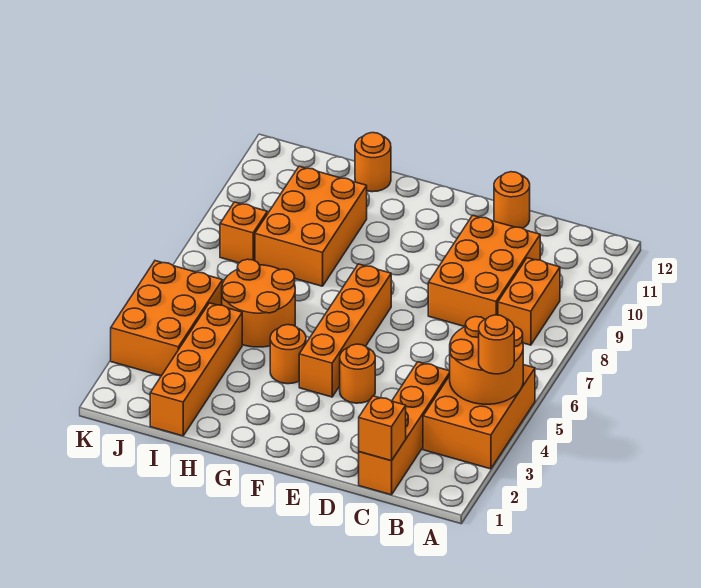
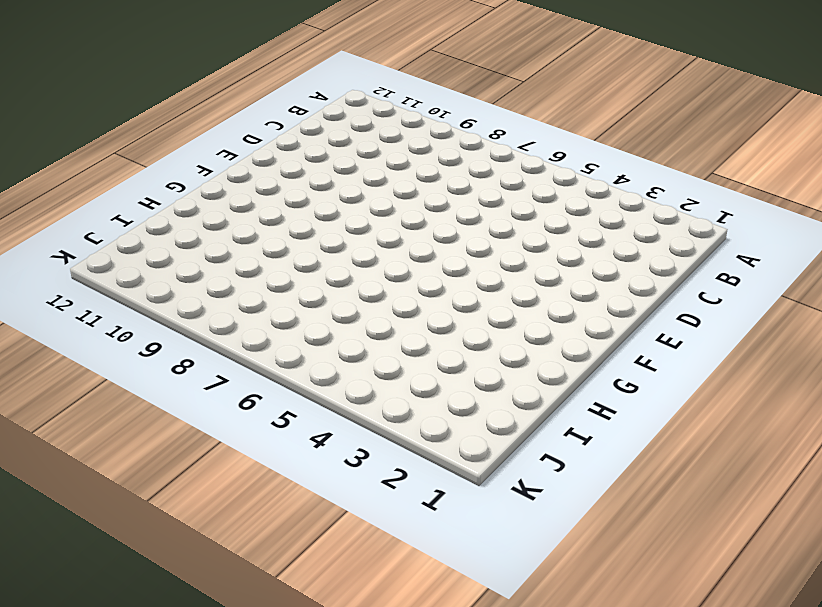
none -> orange 2x3 brick [423,365,535,469]
none -> orange 1x2 brick [498,258,560,345]
none -> orange 1x4 brick [359,362,450,495]

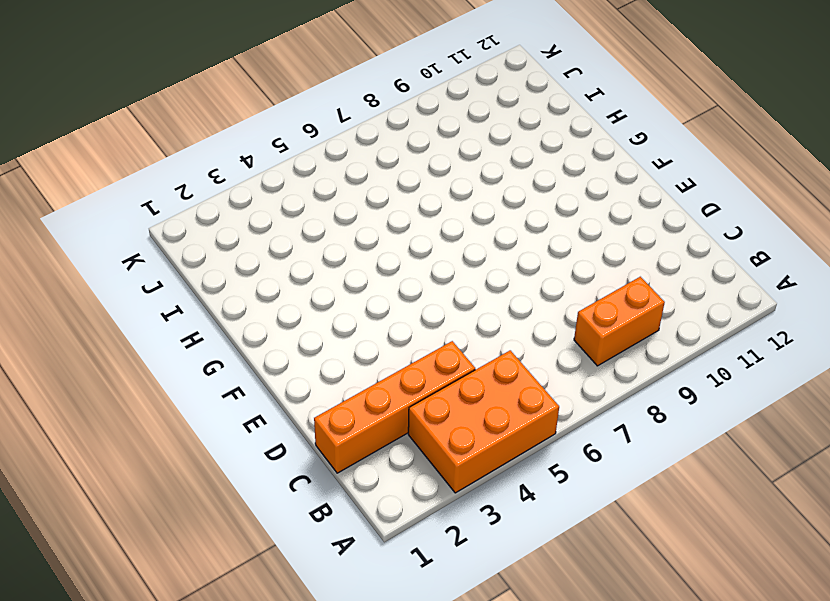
none -> orange 2x3 brick [428,215,540,327]
none -> orange 1x1 round brick [494,172,530,228]
none -> orange 1x1 round brick [340,344,375,403]

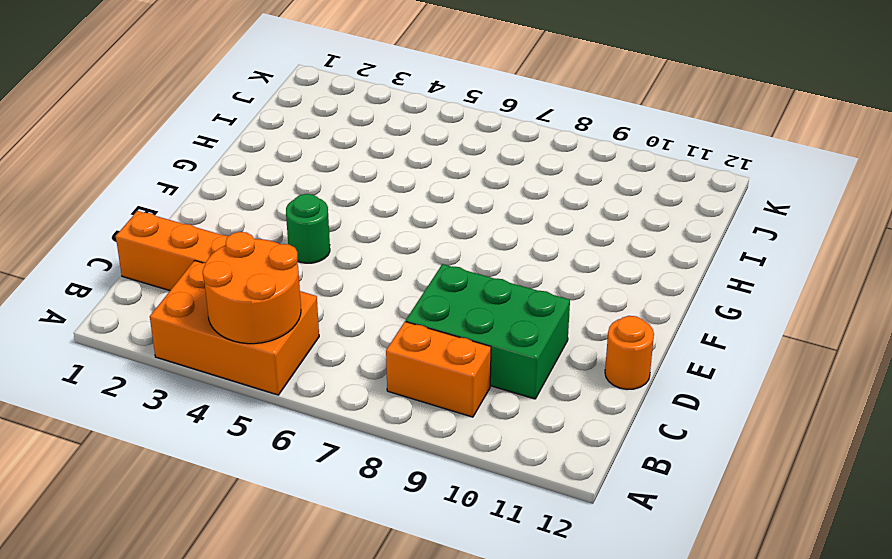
green 2x3 brick [406,264,570,399] -> orange 2x3 brick [428,215,540,327]
green 1x1 round brick [286,194,330,263] -> orange 1x1 round brick [340,344,375,403]
none -> orange 1x4 brick [299,264,391,397]
none -> orange 1x1 round brick [270,325,306,384]
none -> orange 2x2 round brick [222,259,295,347]

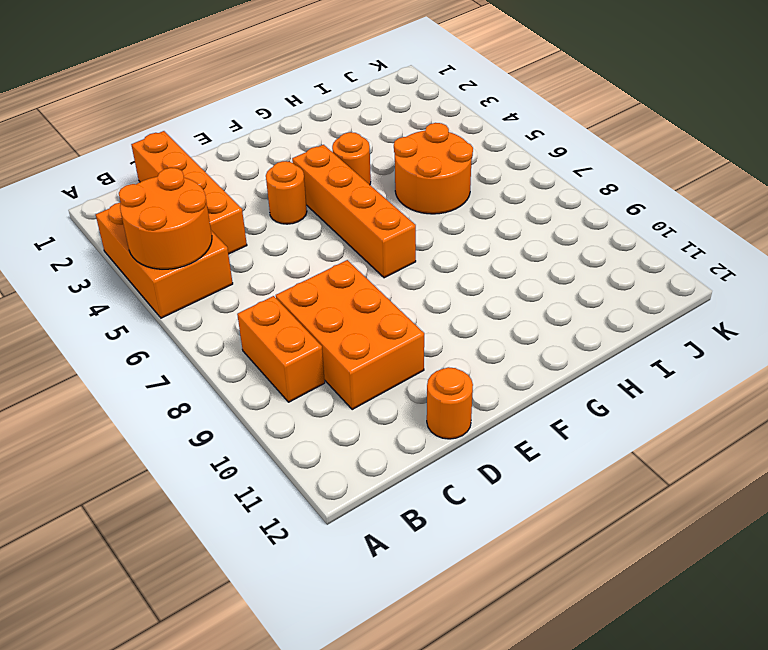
none -> orange 2x3 brick [255,166,367,286]
none -> orange 1x1 round brick [355,133,391,192]
none -> orange 1x4 brick [150,303,242,436]

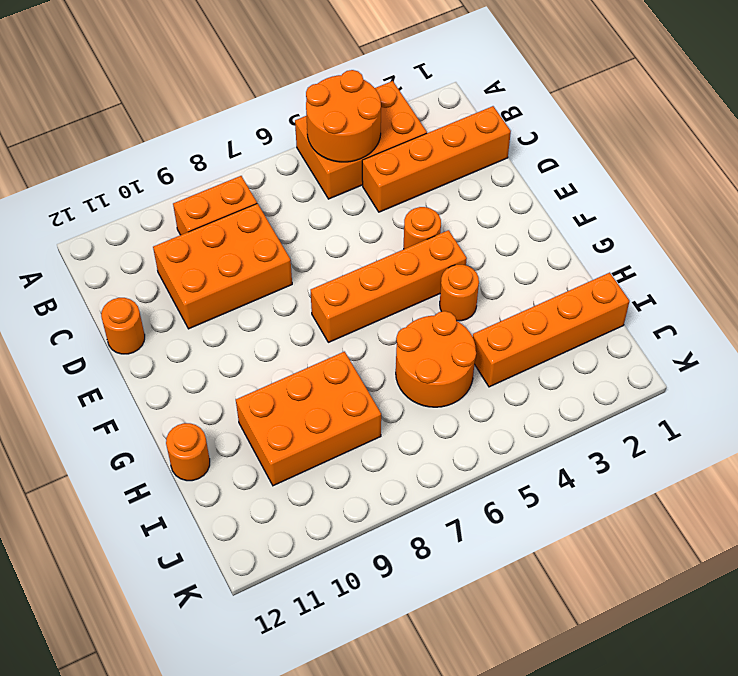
none -> orange 2x3 brick [111,261,223,376]
none -> orange 1x1 brick [220,202,267,263]
none -> orange 1x1 brick [359,396,406,461]

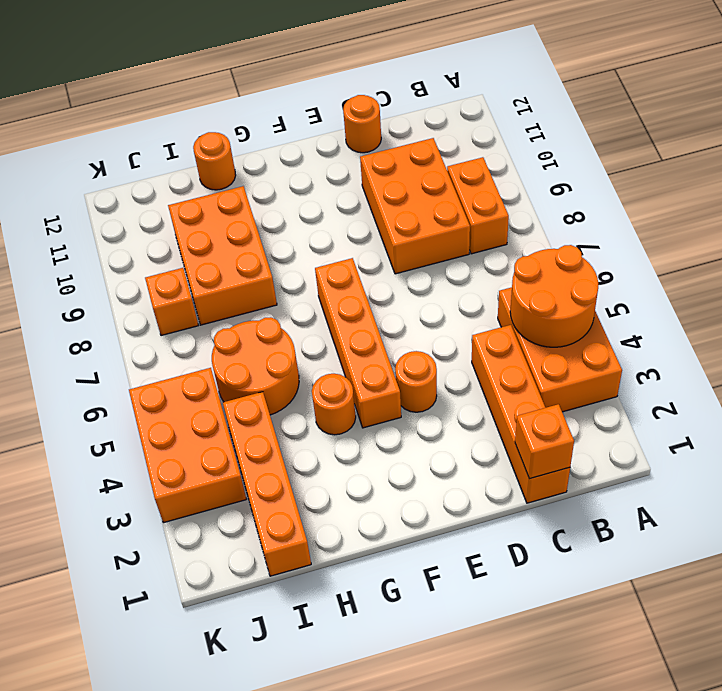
none -> orange 1x1 round brick [479,315,514,374]

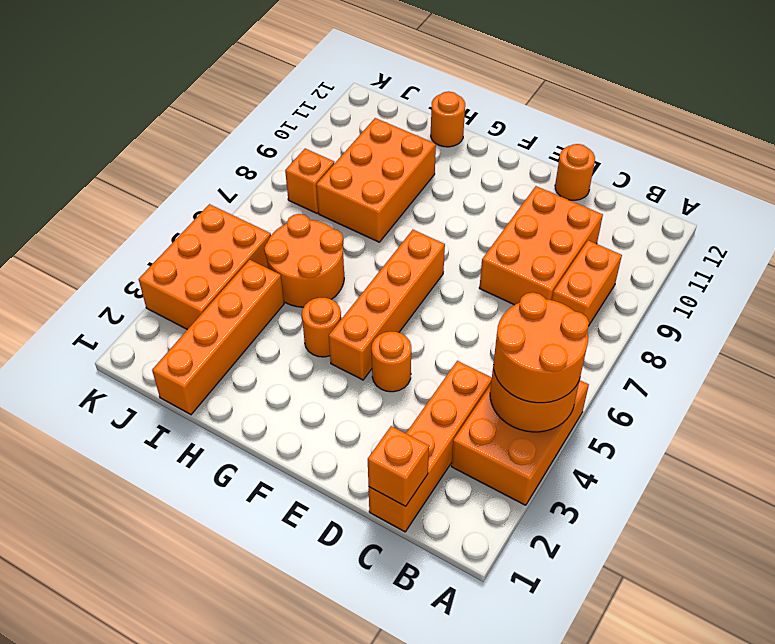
orange 2x2 round brick [493,292,589,403] -> orange 1x1 round brick [479,315,514,374]

